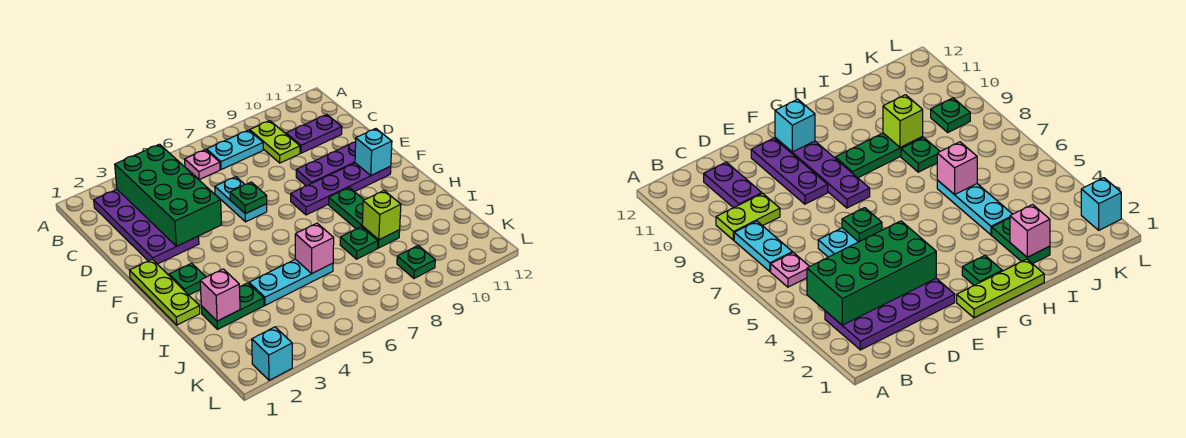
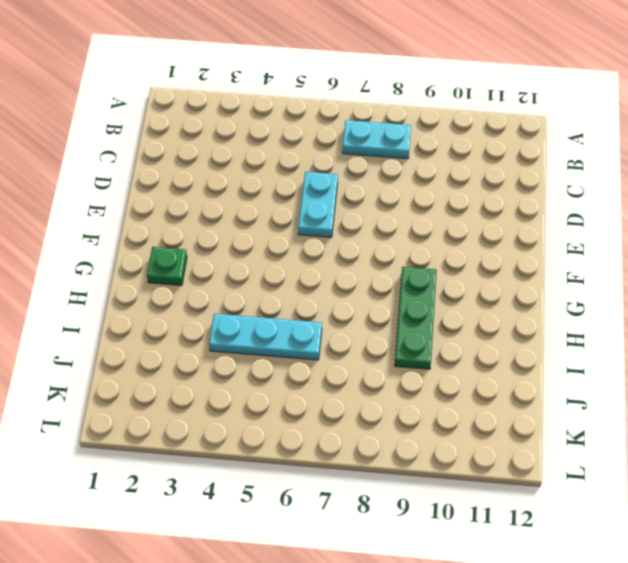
none -> purple 2x4 plate [94,189,199,264]
none -> pink 1x1 plate [185,149,220,180]
none -> lime 1x2 plate [250,121,300,163]

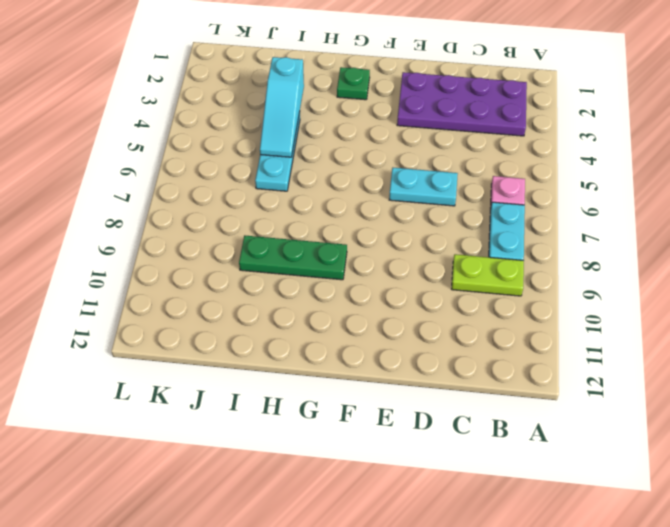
cyan 1x3 slope [260,57,304,157] -> none
none -> purple 1x2 plate [286,115,342,153]
none -> purple 1x3 plate [296,142,356,186]
none -> lime 1x3 plate [130,259,200,325]

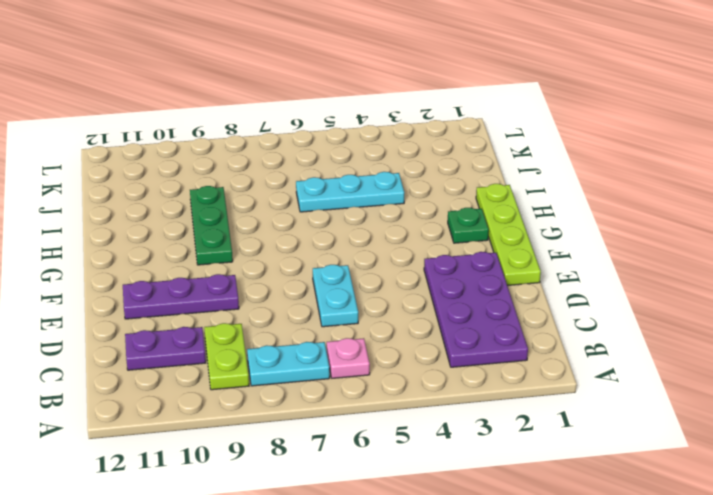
lime 1x4 plate [476,184,541,286] -> lime 1x3 plate [130,259,200,325]
none -> purple 1x4 plate [291,163,391,215]
none -> green 1x2 plate [201,283,264,329]
none -> green 1x1 plate [340,227,378,259]

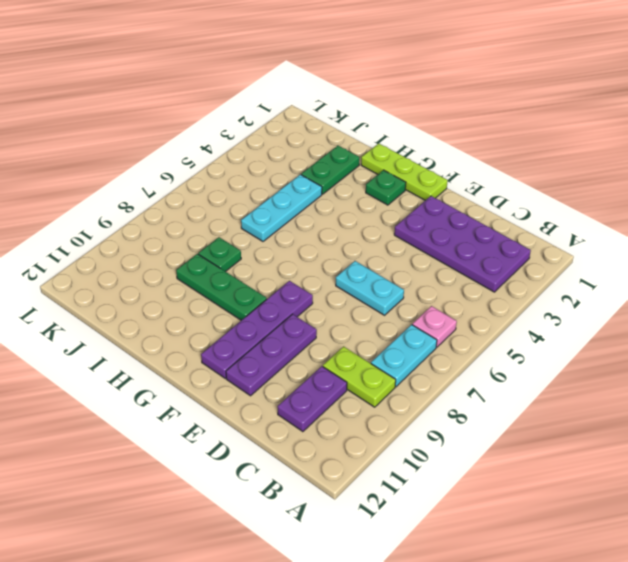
none -> green 1x1 plate [397,246,435,278]
none -> cyan 1x1 brick [252,327,292,380]
none -> green 2x4 brick [115,144,222,246]

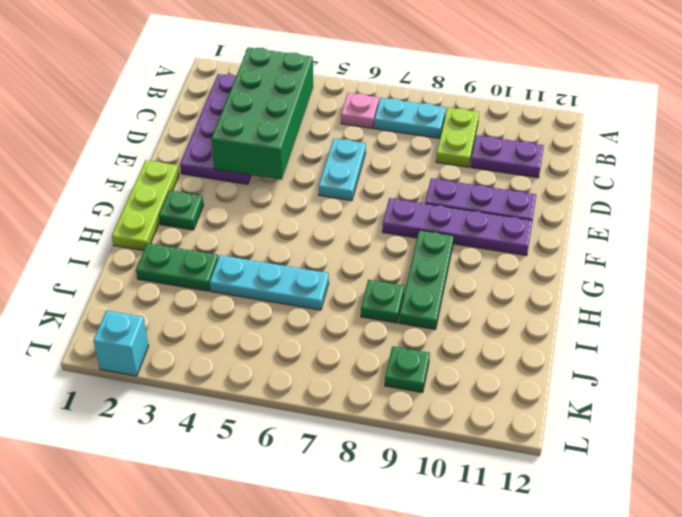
none -> green 1x1 plate [230,182,267,214]
none -> cyan 1x1 brick [355,129,392,175]
none -> pink 1x1 brick [200,269,240,321]

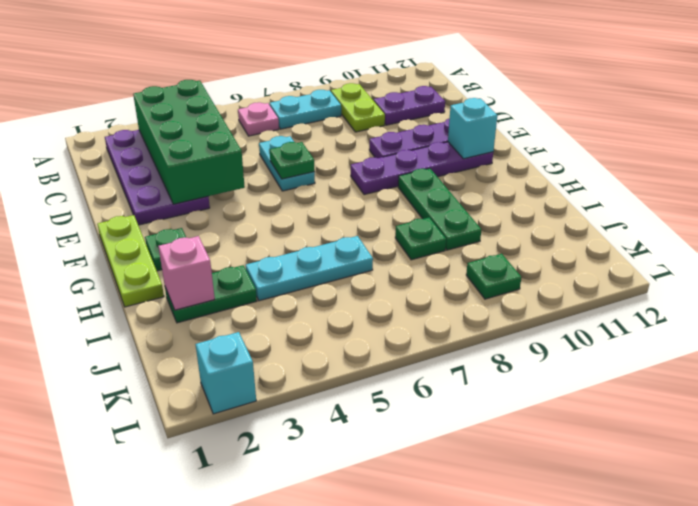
none -> pink 1x1 brick [295,223,334,273]
none -> lime 1x1 brick [362,191,401,240]

